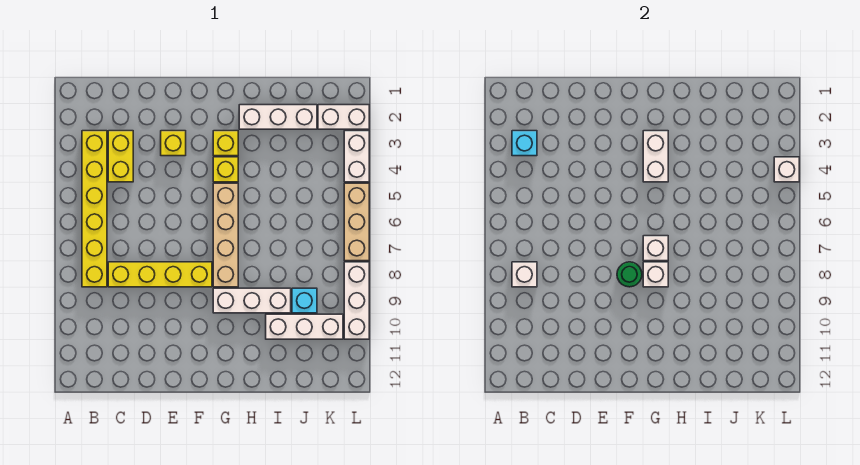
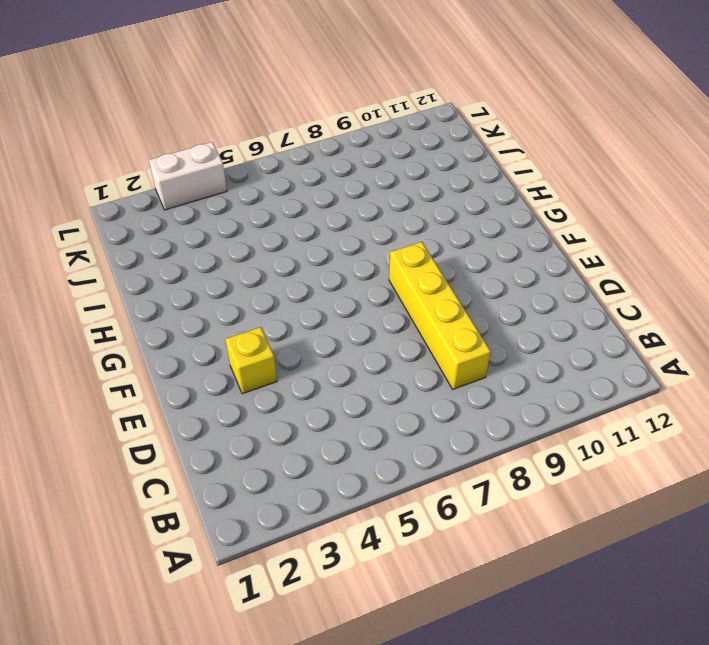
none -> yellow 1x6 brick [82,131,107,287]
none -> yellow 1x2 brick [108,131,133,182]
none -> yellow 1x1 brick [213,131,238,156]

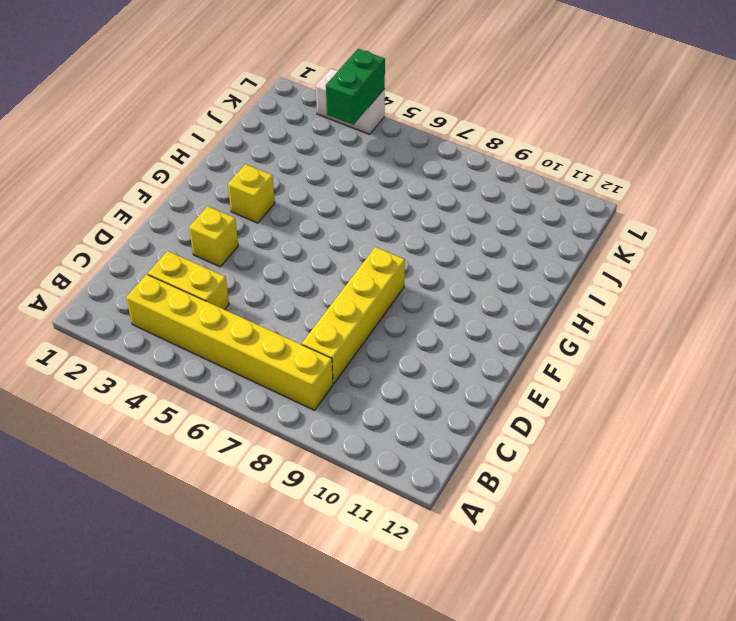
green 1x2 brick [326,49,385,125] -> white 1x1 brick [774,157,799,182]
none -> yellow 1x1 brick [213,157,238,182]
none -> tan 1x4 brick [213,183,238,287]
none -> white 1x3 brick [213,288,291,313]

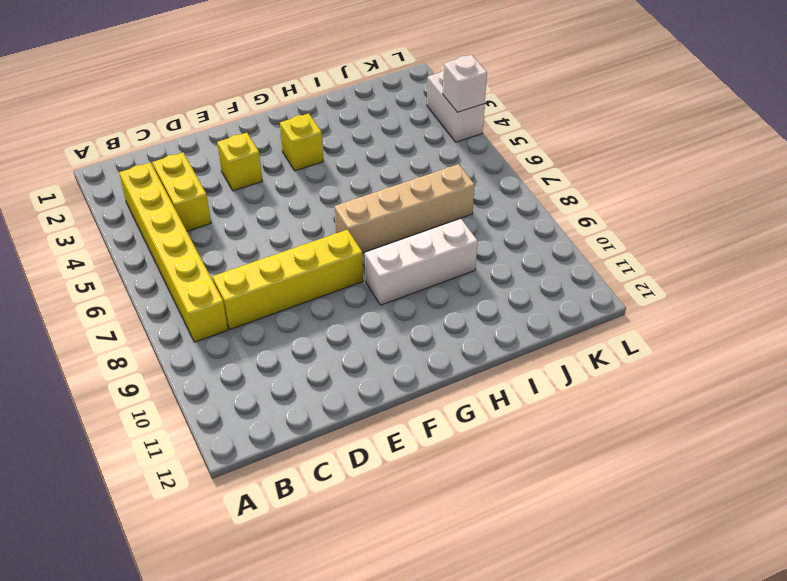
tan 1x4 brick [334,164,474,253] -> tan 1x4 brick turned to [213,183,238,287]
none -> yellow 1x1 brick [213,157,238,182]
none -> white 1x3 brick [239,105,317,129]
none -> white 1x3 brick [266,314,343,339]

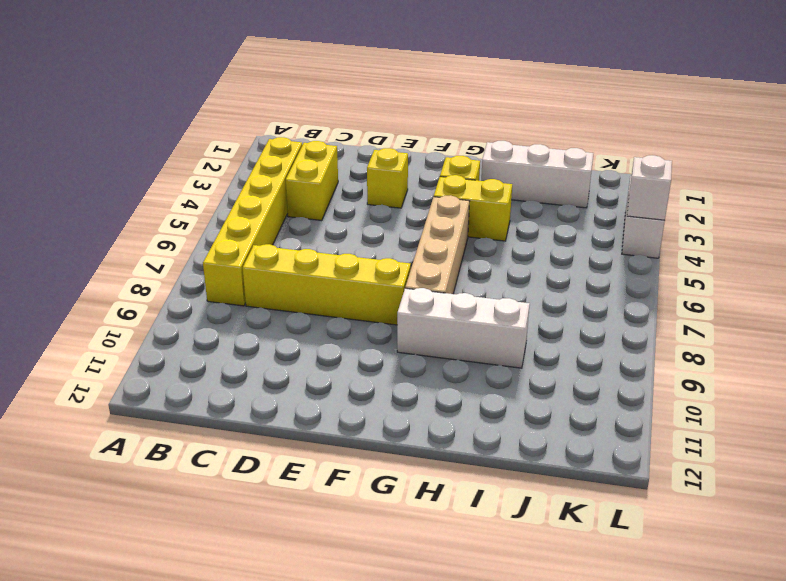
yellow 1x2 brick [434,175,512,241] -> yellow 1x1 brick [213,157,238,182]
none -> white 1x3 brick [266,314,343,339]
none -> cyan 1x1 brick [292,288,317,313]
none -> white 1x2 brick [318,105,369,129]

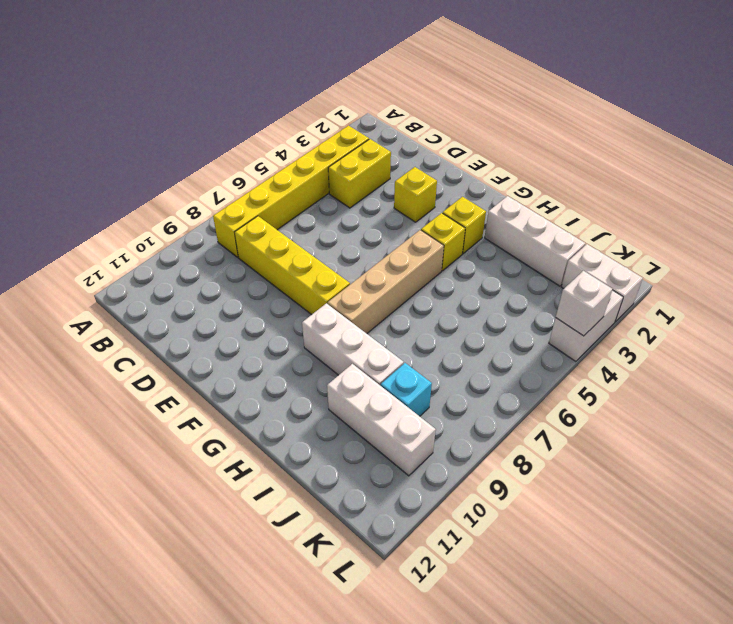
none -> tan 1x3 brick [344,183,369,261]
none -> white 1x3 brick [344,262,369,339]
none -> cyan 1x1 brick [512,131,537,156]

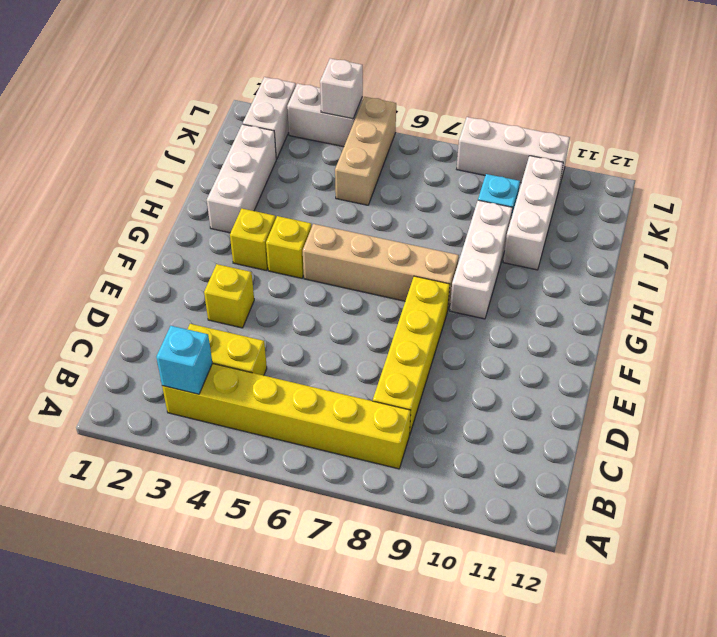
tan 1x3 brick [335,97,396,205] -> tan 1x3 brick turned to [344,183,369,261]
none -> white 1x1 brick [512,262,537,287]
none -> green 1x1 round brick [617,262,642,287]
none -> white 1x2 brick [643,131,668,182]

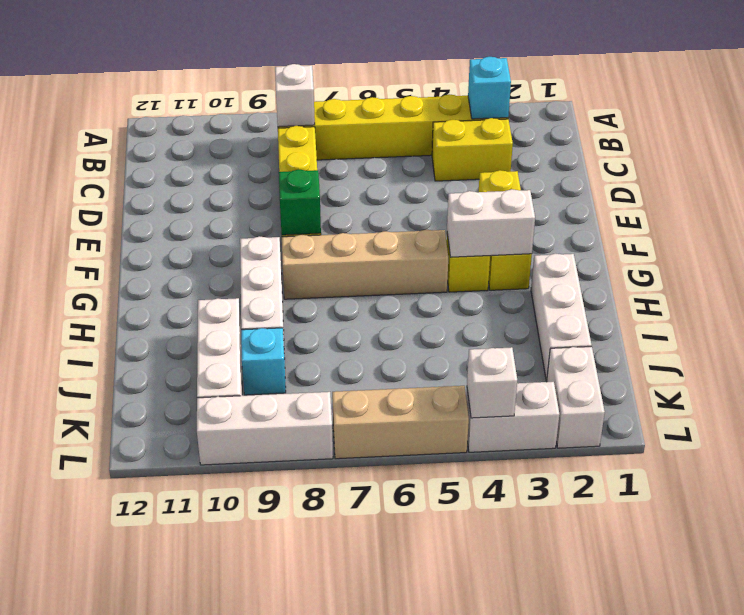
green 1x1 brick [279,169,321,235] -> green 1x1 round brick [617,262,642,287]
none -> white 1x1 brick [643,236,668,261]
none -> white 1x1 brick [643,262,668,287]

